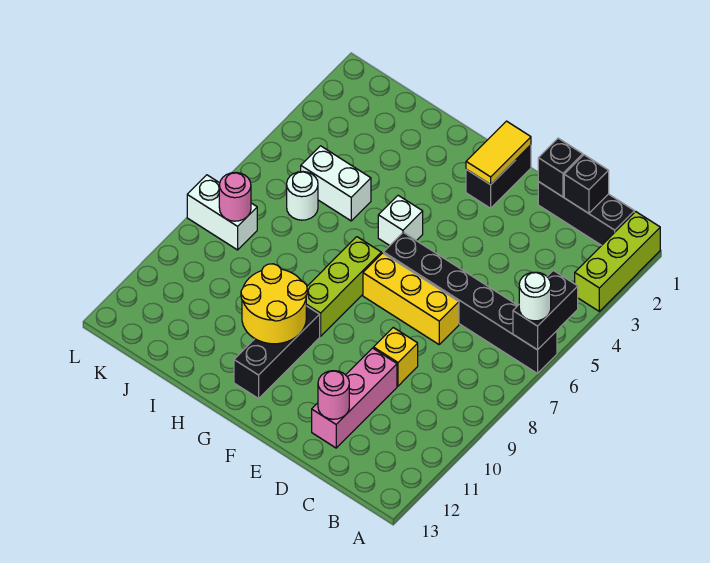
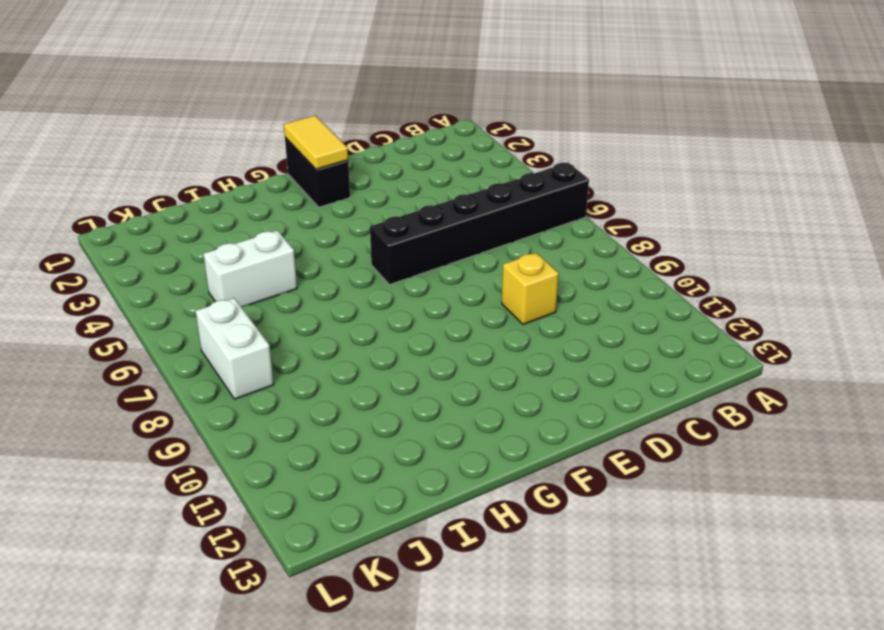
white 1x2 brick [196,298,274,399] -> white 1x2 brick turned to [187,175,257,250]
none -> lime 1x3 brick [575,212,660,311]
none -> black 1x3 brick [538,182,634,245]
none -> yellow 1x3 brick [363,253,459,344]

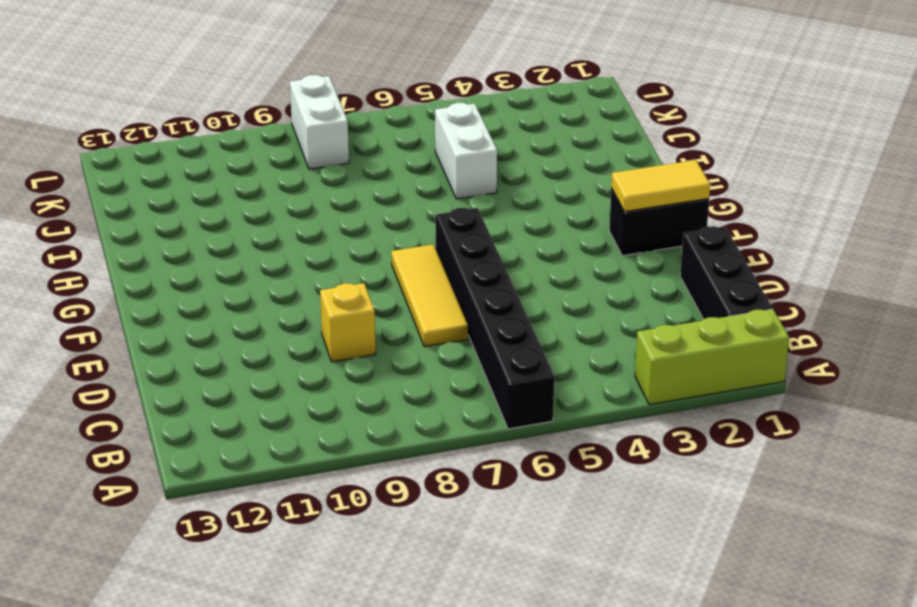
yellow 1x3 tile [391,245,468,347] -> yellow 1x3 brick [363,253,459,344]
none -> pink 1x3 brick [312,348,397,448]
none -> white 1x1 brick [378,195,423,246]
none -> lime 1x3 brick [306,237,381,337]

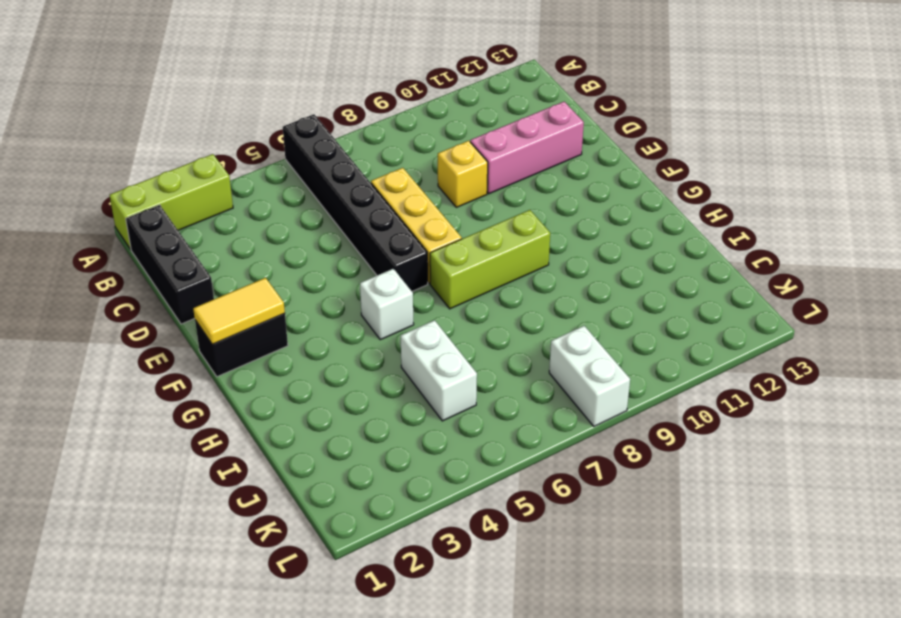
none -> black 1x3 brick [234,306,320,399]
none -> white 1x1 round brick [287,172,318,220]
none -> black 1x2 brick [513,270,578,350]

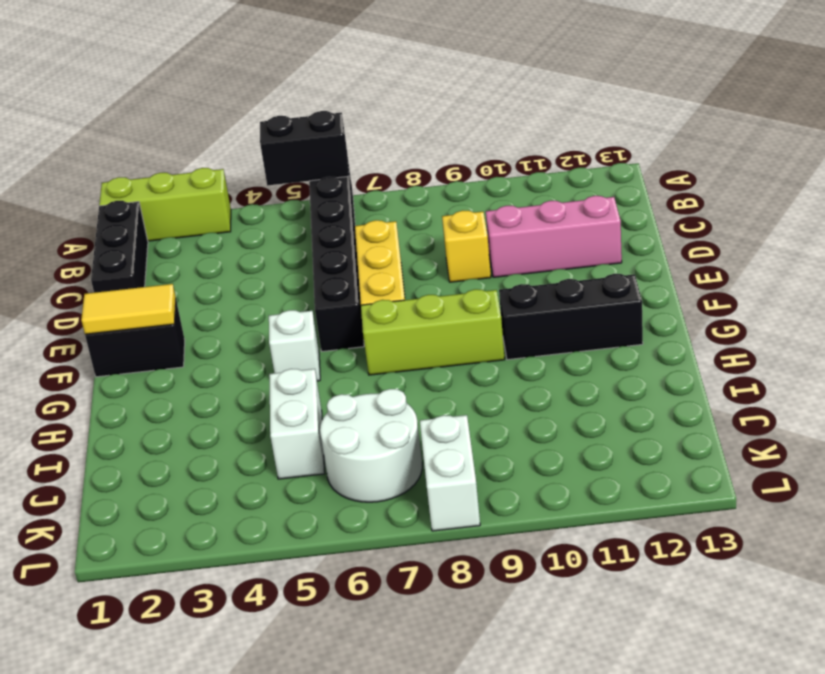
white 2x2 round brick [320,389,422,502] -> white 1x1 round brick [287,172,318,220]
none -> black 1x1 brick [564,155,609,213]
none -> black 1x1 brick [538,138,583,197]
none -> pink 1x1 round brick [318,371,349,419]

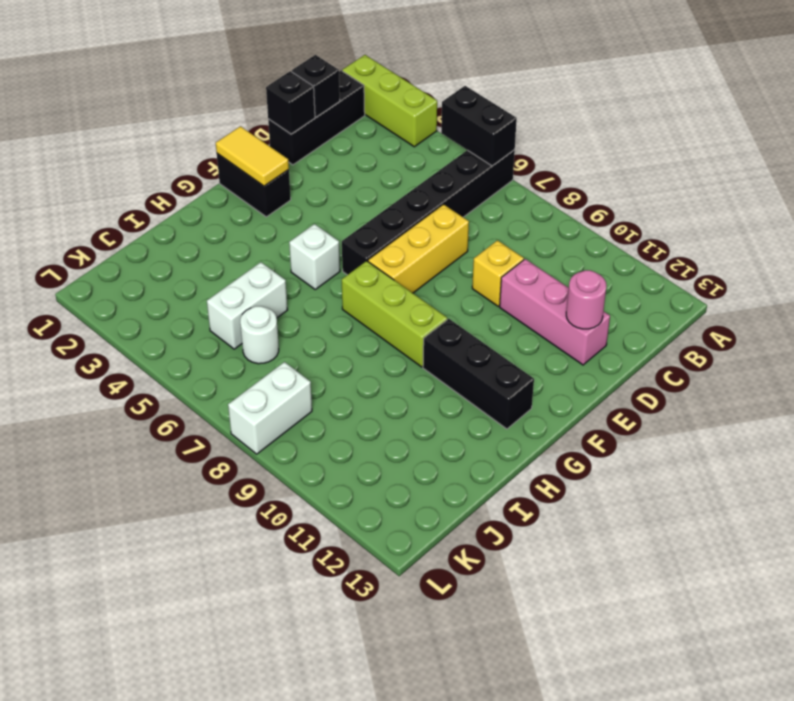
none -> yellow 2x2 round brick [241,264,307,344]
none -> pink 1x1 round brick [219,173,251,221]
none -> white 1x1 round brick [519,272,551,321]

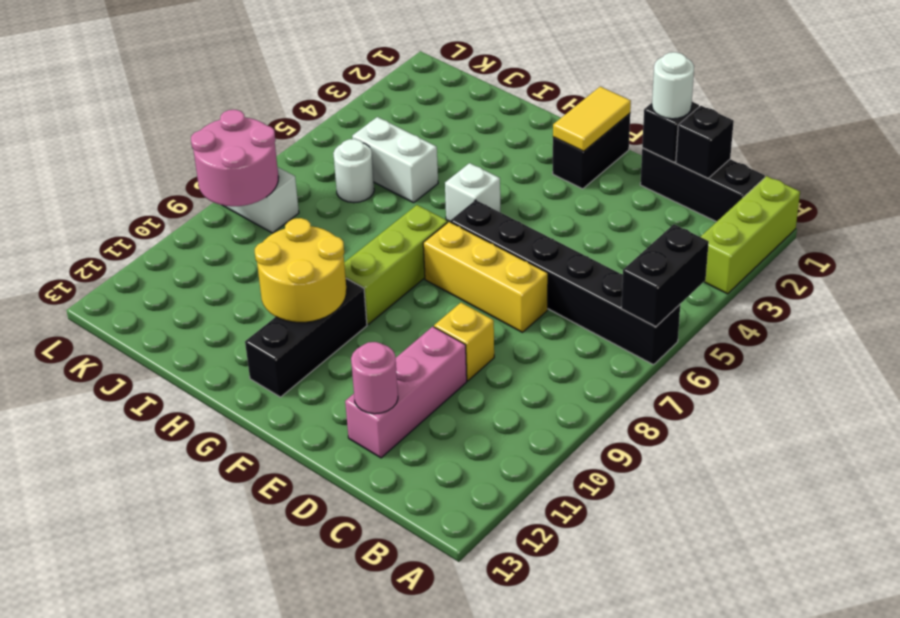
white 1x1 round brick [652,52,694,119] -> white 1x1 round brick moved to [519,272,551,321]
pink 2x2 round brick [191,110,279,206] -> pink 1x1 round brick [219,173,251,221]

